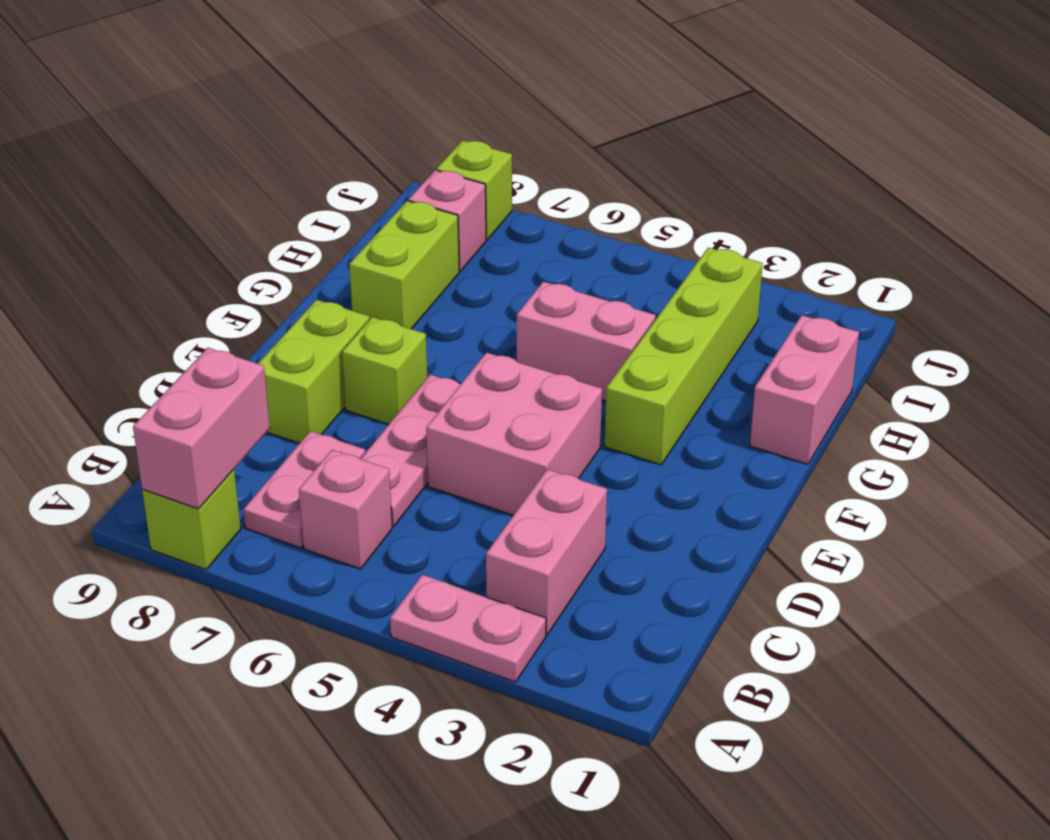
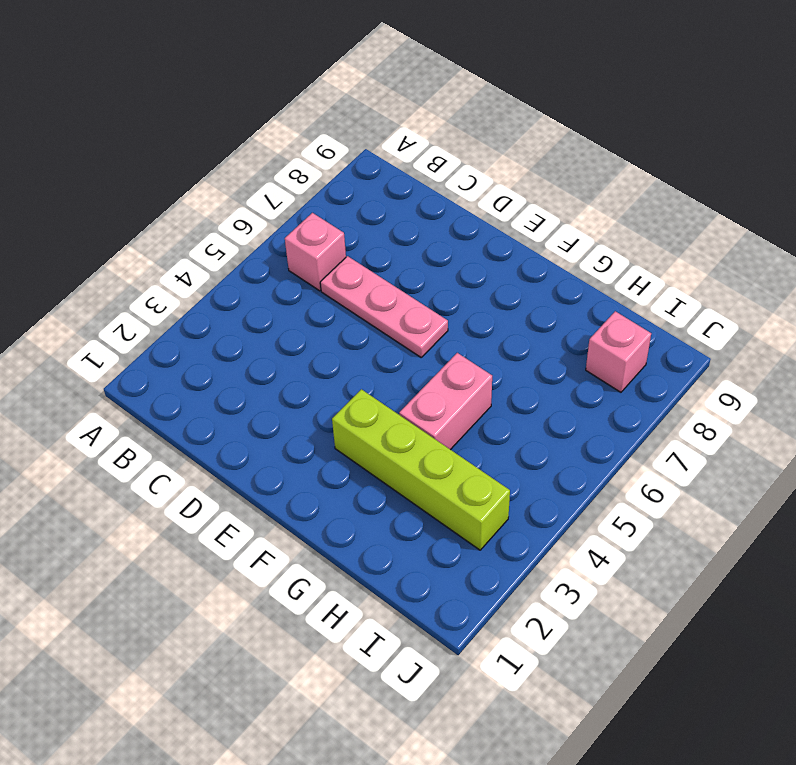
none -> pink 1x2 plate [390,575,546,682]
none -> lime 1x1 brick [142,470,241,570]
none -> pink 1x2 brick [486,469,607,635]

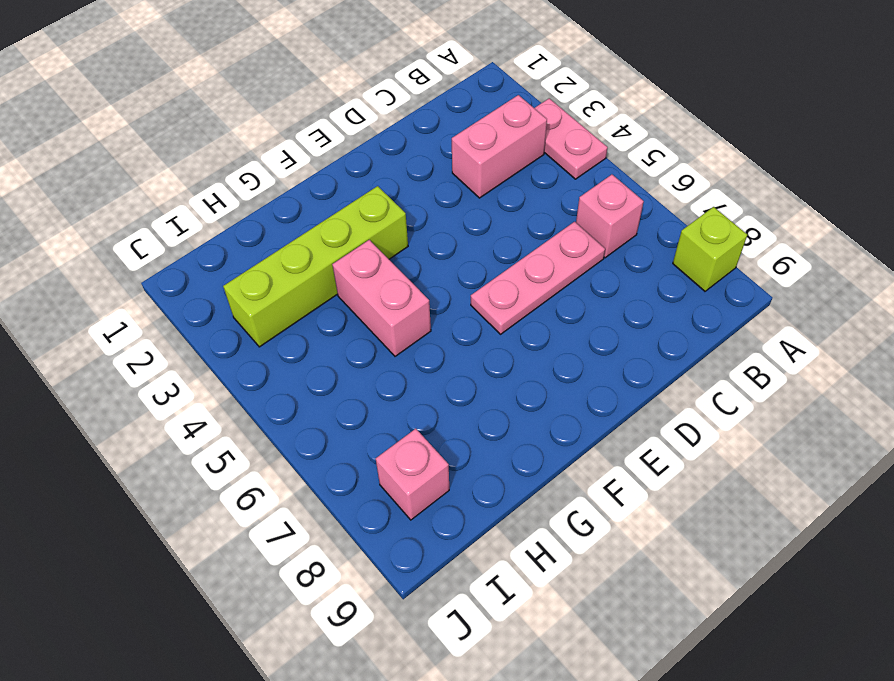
none -> pink 1x2 plate [243,431,365,548]
none -> pink 2x2 brick [426,353,602,515]
none -> lime 1x2 brick [258,300,370,443]

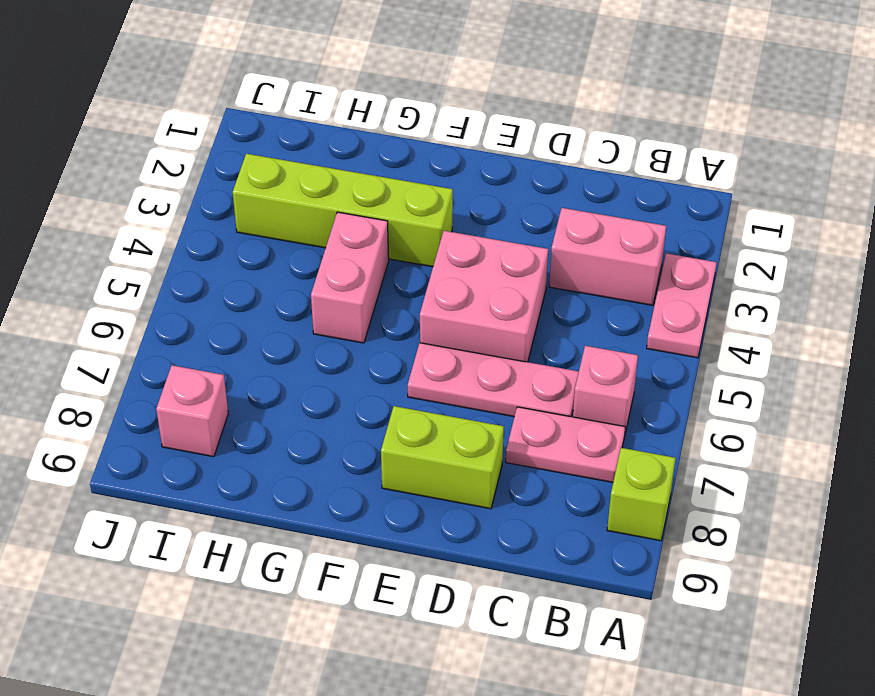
none -> lime 1x1 brick [342,317,427,424]
none -> pink 1x2 brick [750,315,859,464]
none -> lime 1x2 brick [349,201,459,329]

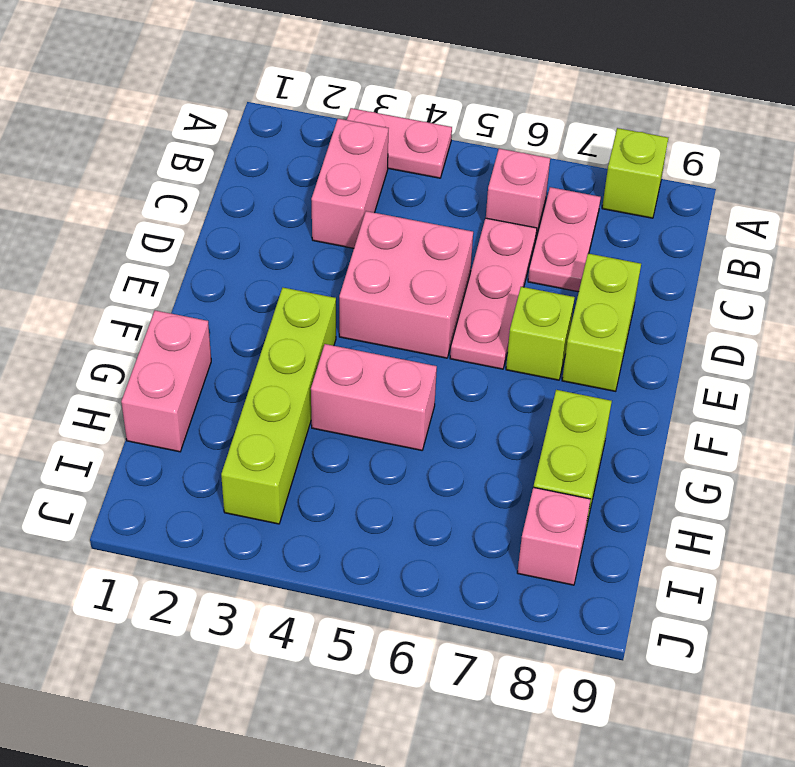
none -> lime 1x1 brick [437,140,512,240]
none -> pink 1x2 brick [133,348,270,509]

